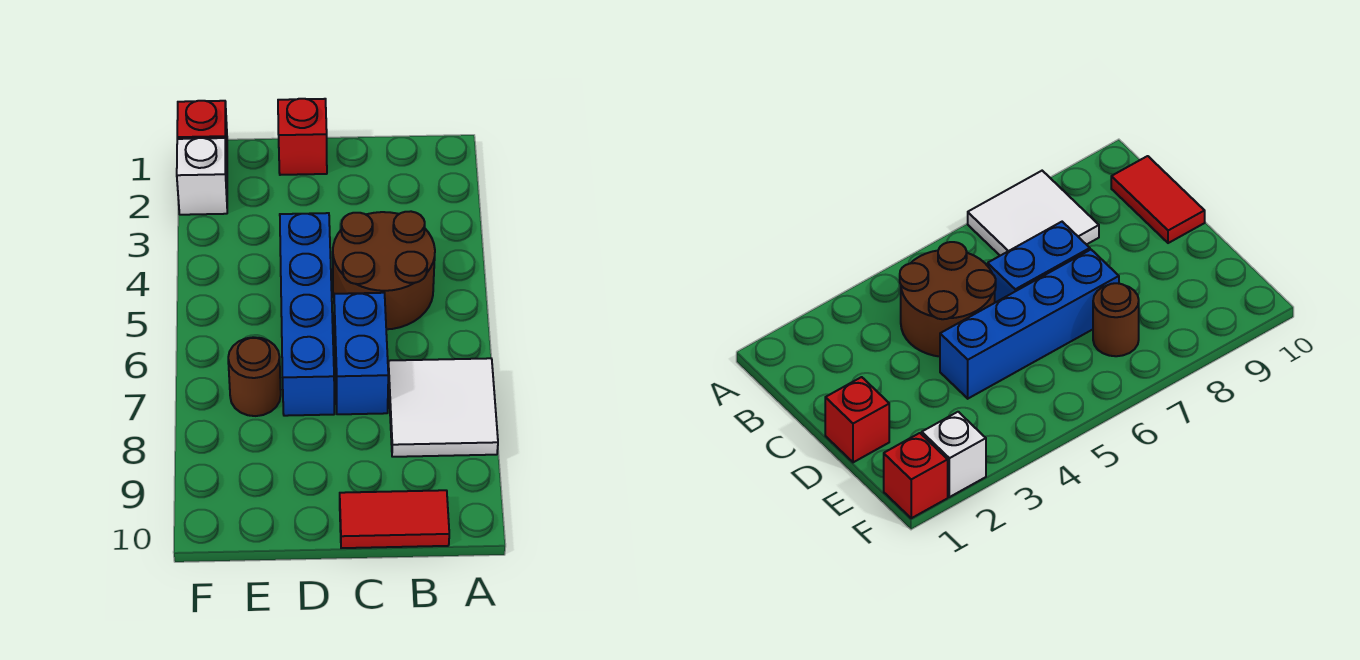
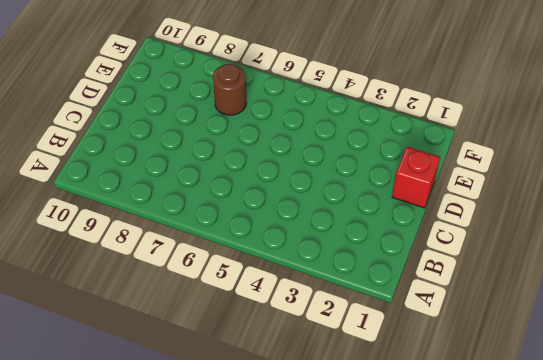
none -> white 2x2 tile [388,358,498,457]
none -> brown 2x2 round brick [333,211,435,329]

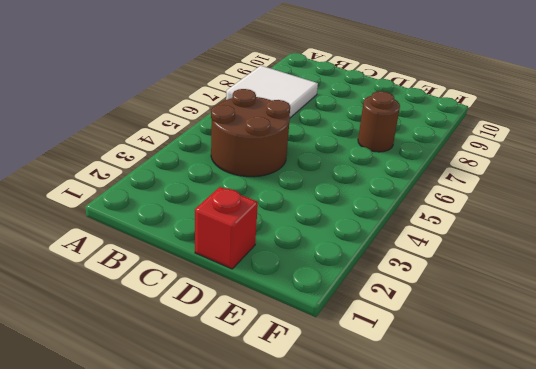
none -> red 1x2 tile [340,490,449,548]
none -> blue 1x2 brick [334,293,388,414]

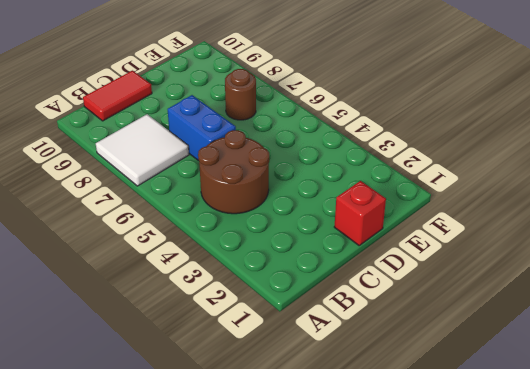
none -> blue 1x4 brick [280,213,334,416]
none -> red 1x1 brick [177,101,227,159]

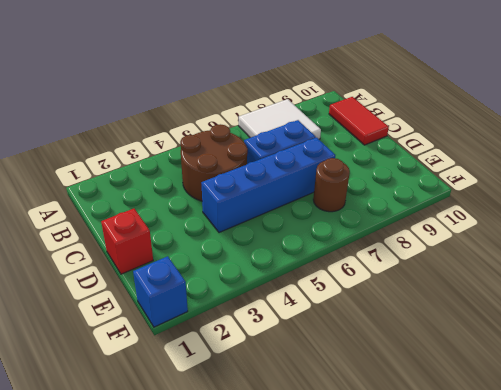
blue 1x1 brick [133,256,188,327] -> red 1x1 brick [177,101,227,159]
none -> white 1x1 brick [177,138,227,215]

